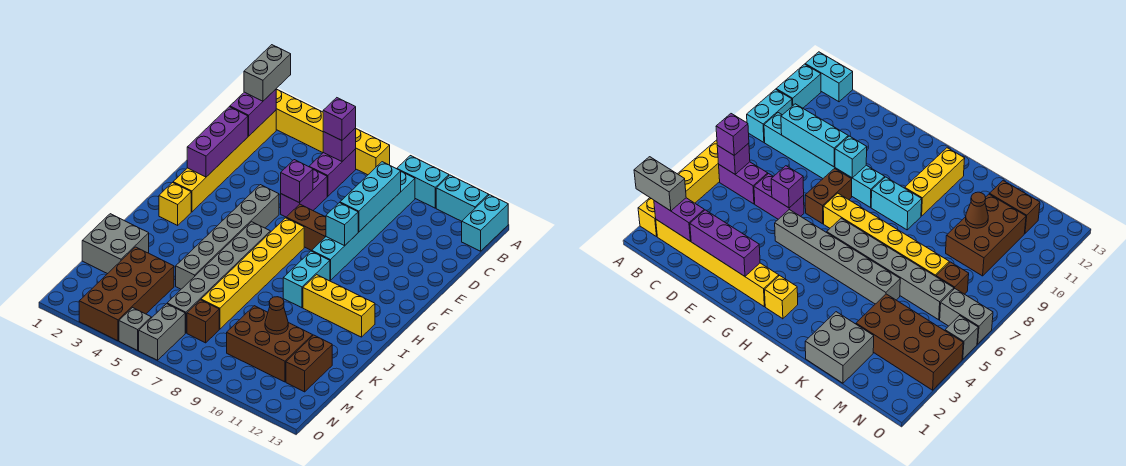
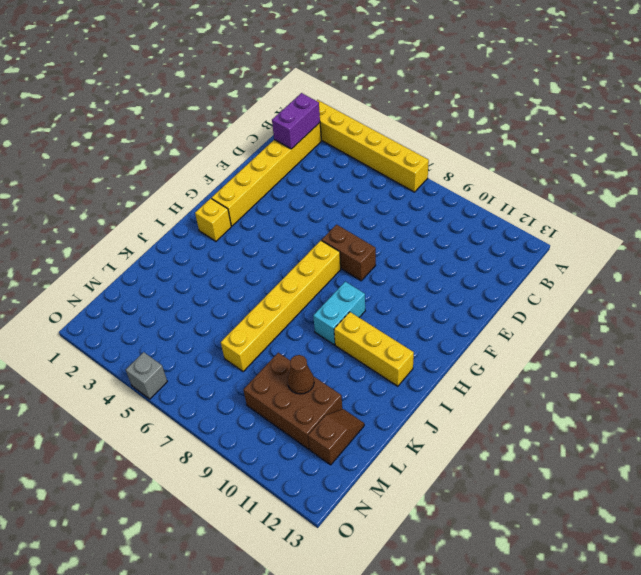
brown 1x2 slope [308,409,364,465] -> brown 1x2 brick [286,335,332,392]
none -> cyan 1x2 brick [397,156,449,208]
none -> cyan 1x2 brick [436,175,489,221]
none -> cyan 1x2 brick [462,195,508,251]
none -> purple 1x2 brick [309,149,356,196]

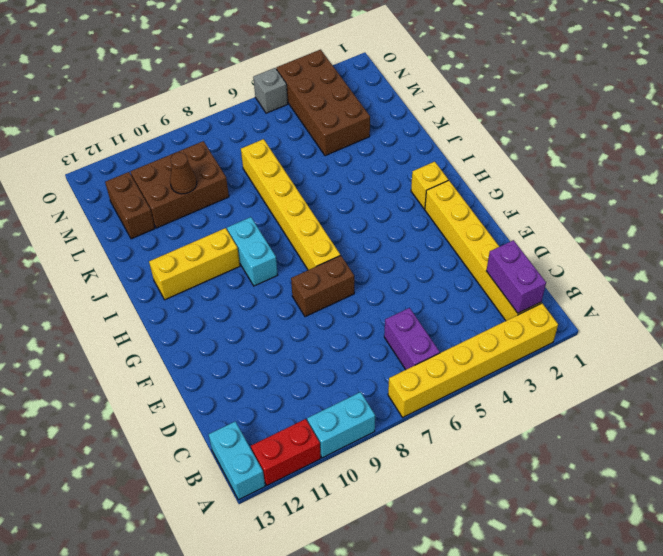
red 1x2 brick [251,419,321,485] -> cyan 1x2 brick [436,175,489,221]
none -> cyan 1x6 brick [312,172,415,280]
none -> purple 1x2 brick [281,170,327,217]
none -> grey 1x6 brick [176,185,279,289]
none -> grey 1x6 brick [167,222,270,333]

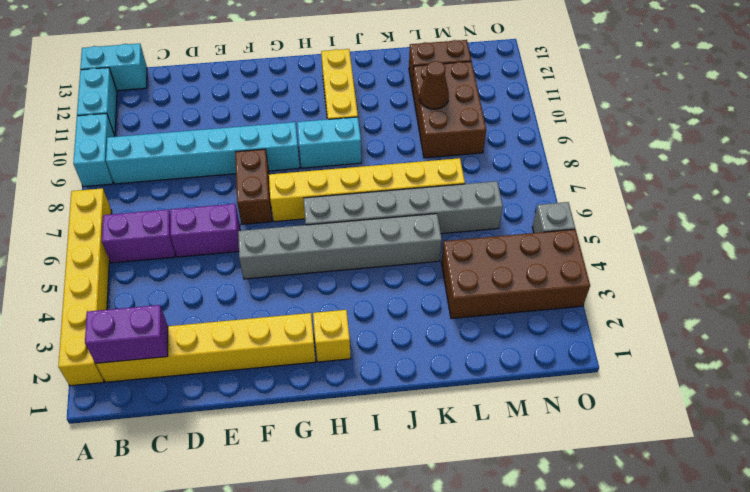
none -> grey 2x2 brick [82,214,149,274]
none -> brown 1x1 brick [187,300,219,343]
none -> grey 1x2 brick [139,304,185,360]
none -> purple 1x1 brick [323,128,356,161]

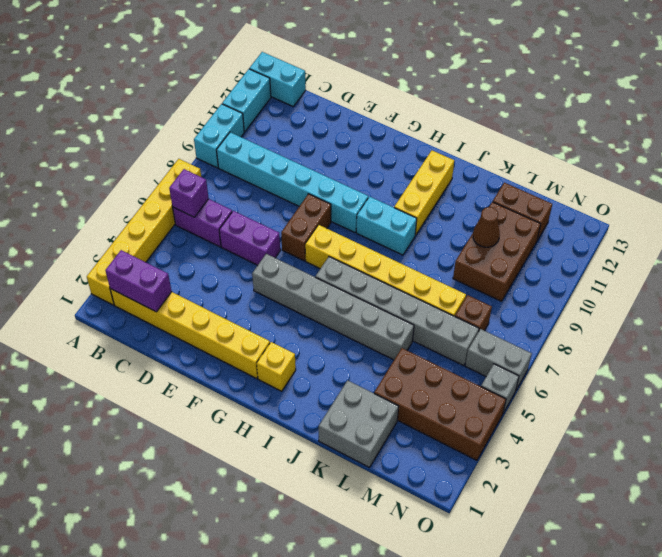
none -> cyan 1x3 brick [340,162,401,232]
none -> purple 1x3 brick [187,107,248,177]
none -> purple 1x1 brick [281,160,313,203]
none -> cyan 1x1 brick [326,203,358,246]

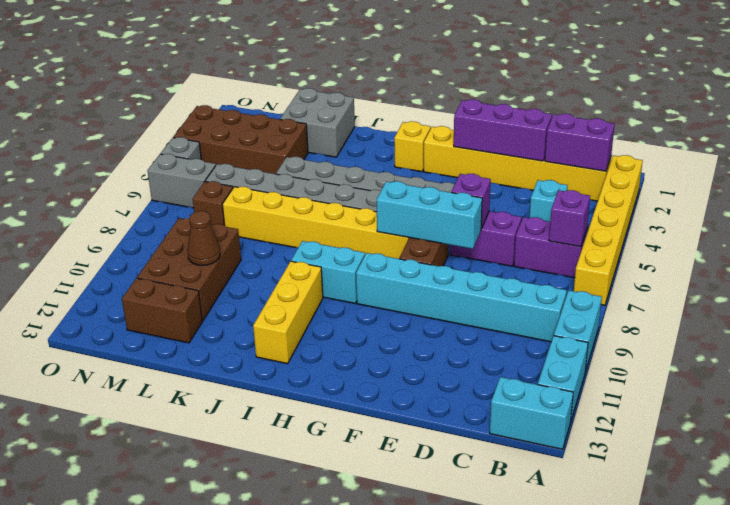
cyan 1x1 brick [530,180,568,222] -> cyan 1x1 brick moved to [326,203,358,246]
cyan 1x3 brick [376,181,482,249] -> cyan 1x3 brick moved to [340,162,401,232]
none -> grey 1x2 brick [244,45,291,101]
none -> purple 1x1 brick [323,98,356,140]

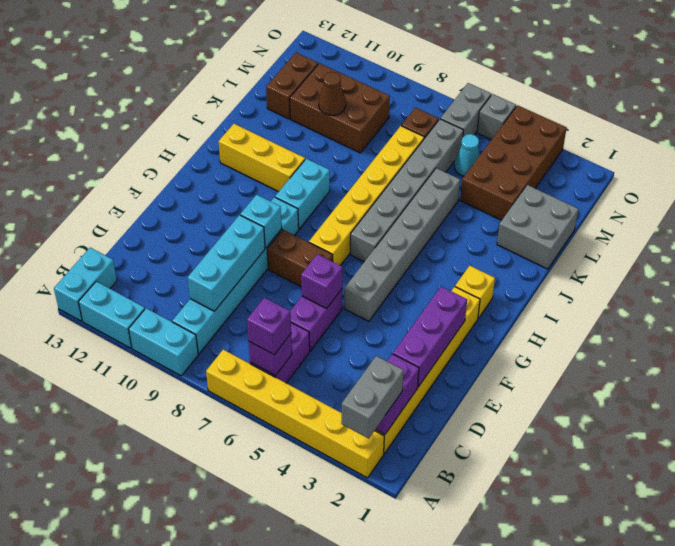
cyan 1x1 cone [454,134,480,176] -> none

